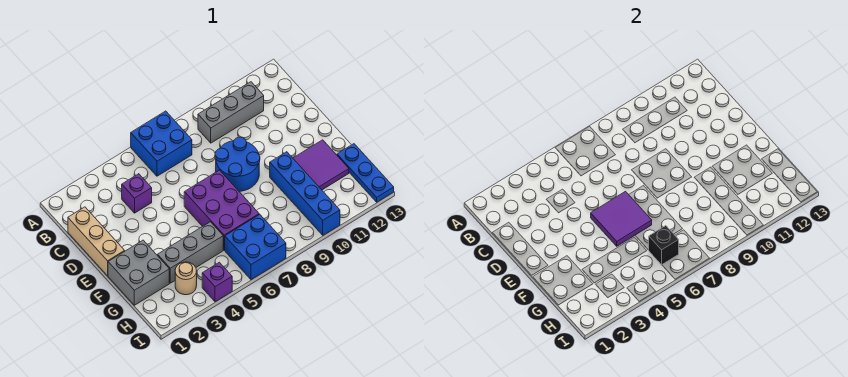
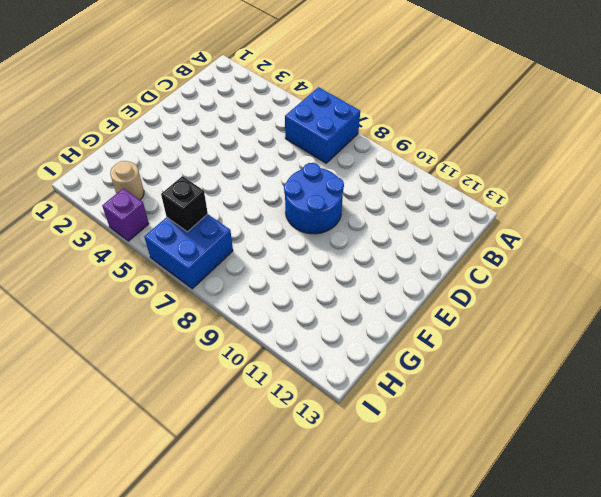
none -> grey 1x3 brick [198,82,264,143]
none -> tan 1x3 brick [68,207,125,276]
none -> purple 1x1 brick [122,174,152,213]

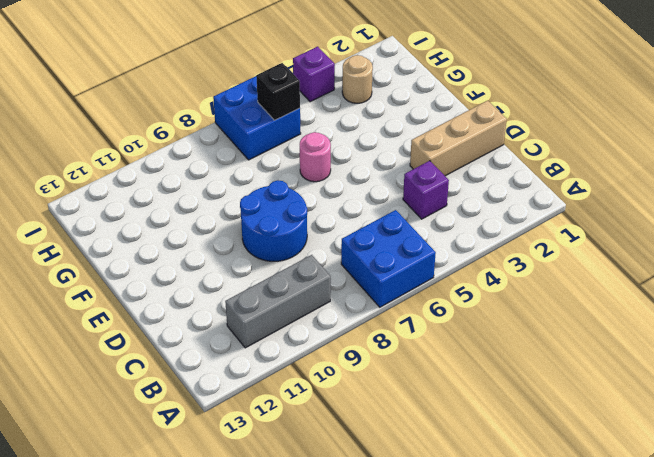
tan 1x3 brick [410,101,507,176] -> tan 1x3 brick turned to [68,207,125,276]
pink 1x1 round brick [300,132,331,182] -> purple 2x3 brick [184,170,259,250]
none -> grey 2x2 brick [108,240,169,305]
none -> blue 1x4 brick [270,152,340,235]
none -> purple 2x2 tile [293,140,349,190]

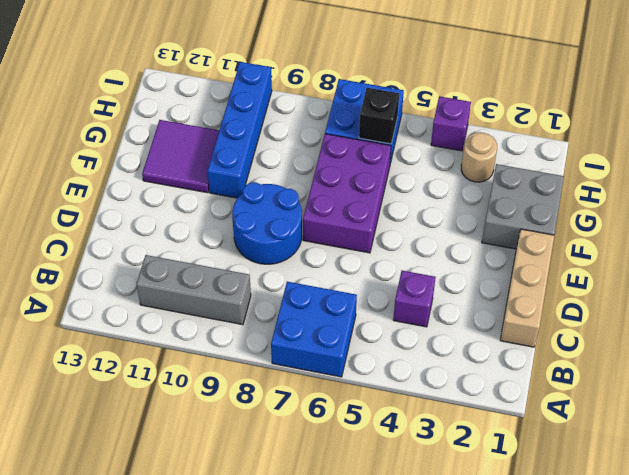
none -> grey 1x3 brick [157,222,223,283]
none -> blue 1x3 plate [337,144,394,202]
none -> purple 2x2 tile [591,192,652,246]

